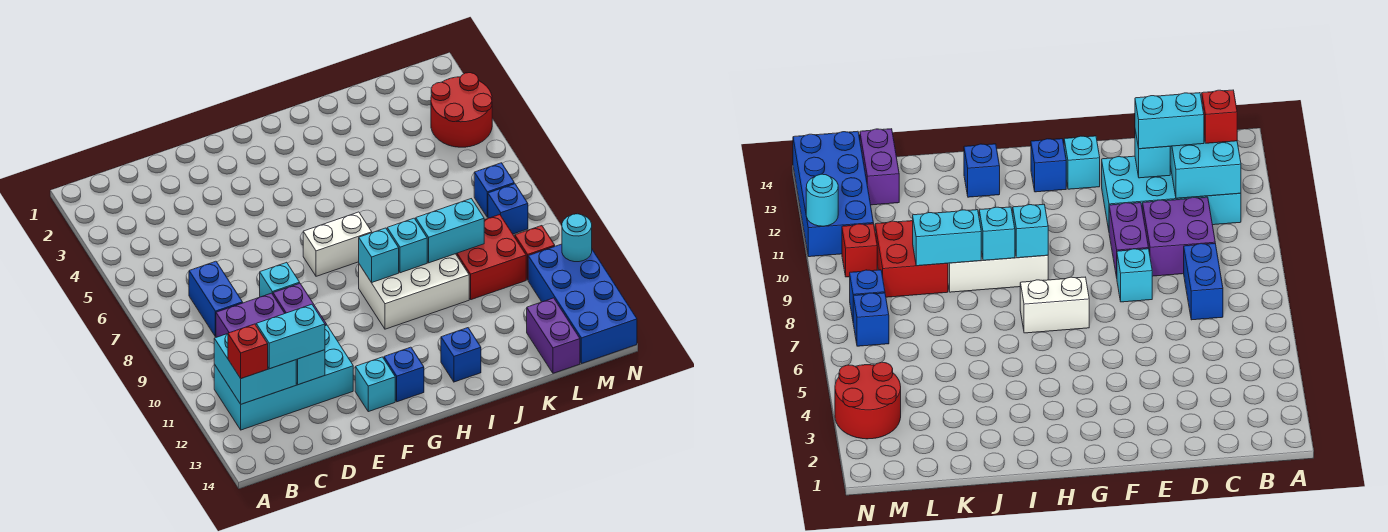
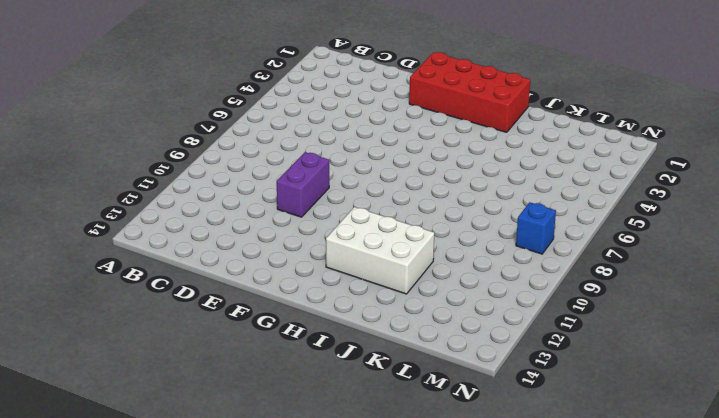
red 2x4 brick [409,52,530,132] -> none
white 2x3 brick [326,207,434,294] -> white 2x3 brick moved to [359,254,469,329]
none -> cyan 2x4 brick [214,325,353,430]
none -> blue 1x2 brick [189,261,243,337]
none -> purple 2x2 brick [216,293,285,337]

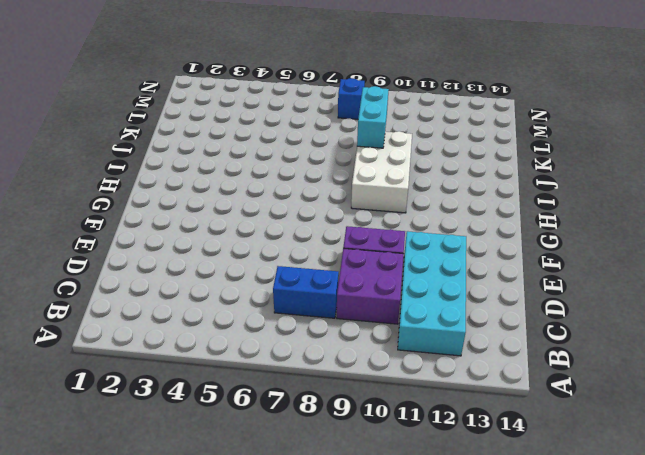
none -> cyan 1x1 brick [260,262,300,297]
none -> cyan 1x1 brick [355,357,395,412]
none -> white 1x2 brick [303,212,372,276]

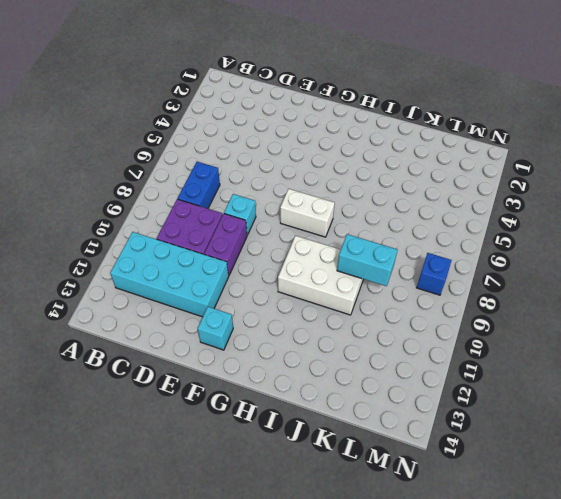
none -> blue 1x1 brick [384,347,424,402]
none -> blue 1x1 brick [441,328,481,382]
none -> red 2x2 brick [456,215,526,300]

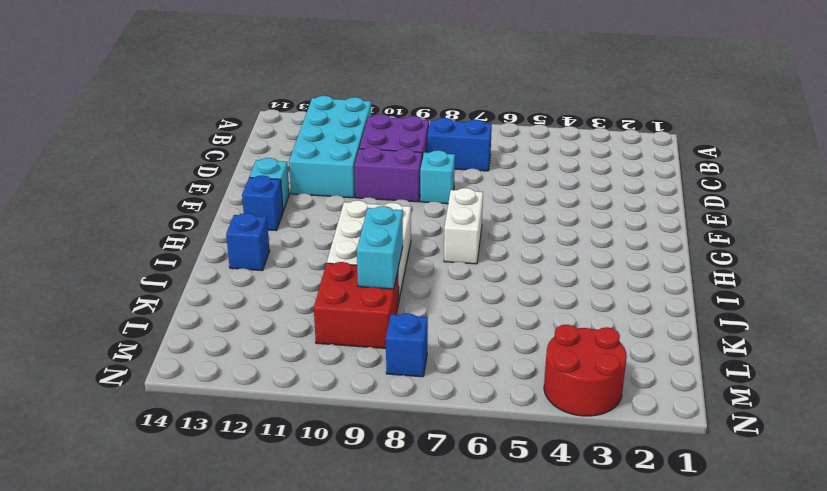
none -> purple 1x2 brick [527,298,580,373]
none -> blue 1x1 brick [474,163,514,217]
none -> red 1x1 brick [515,226,555,280]

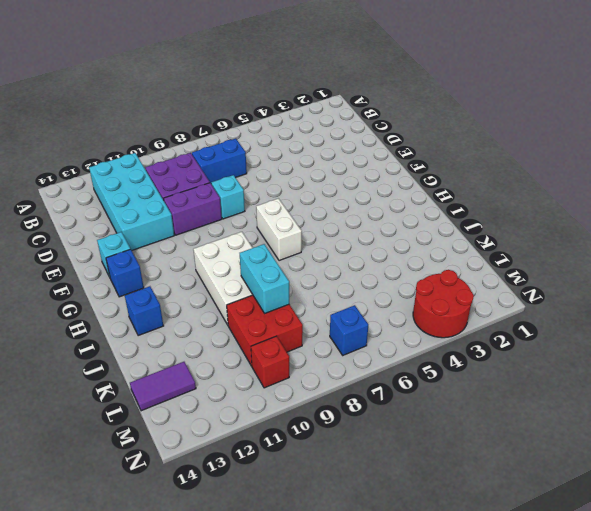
purple 1x2 tile [130,362,196,411] -> purple 1x2 brick [527,298,580,373]
none -> blue 1x1 brick [488,184,528,234]
none -> blue 2x4 brick [528,244,637,364]
none -> cyan 2x2 brick [214,324,296,404]

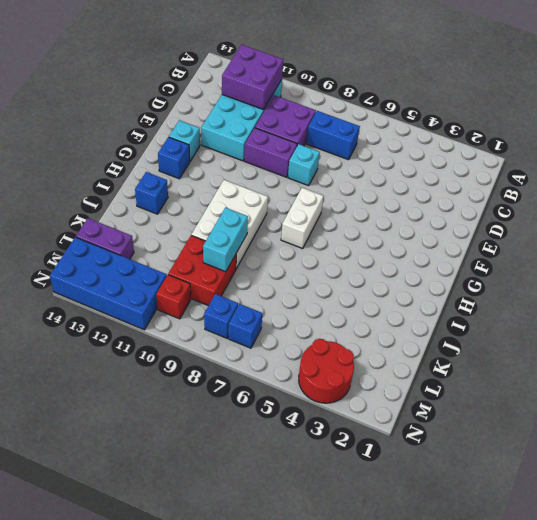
purple 2x2 brick [222,45,283,110] -> cyan 2x2 brick [214,324,296,404]
none -> cyan 1x1 brick [296,350,325,385]
none -> cyan 1x1 brick [359,228,399,283]
none -> cyan 1x1 brick [387,218,427,273]

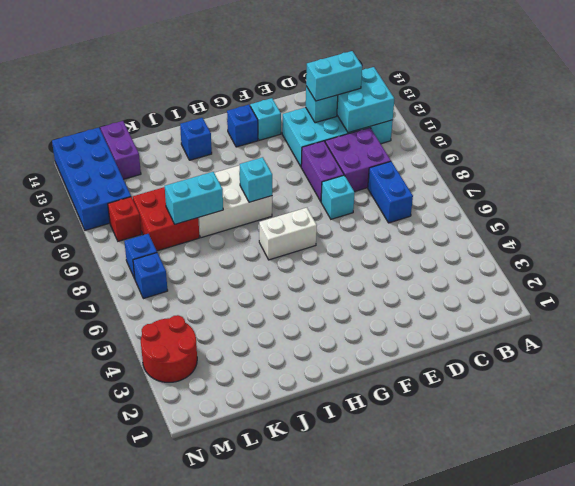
none -> cyan 1x1 brick [387,218,427,273]
none -> cyan 1x1 round brick [562,214,592,262]
none -> red 1x1 brick [228,324,268,379]

